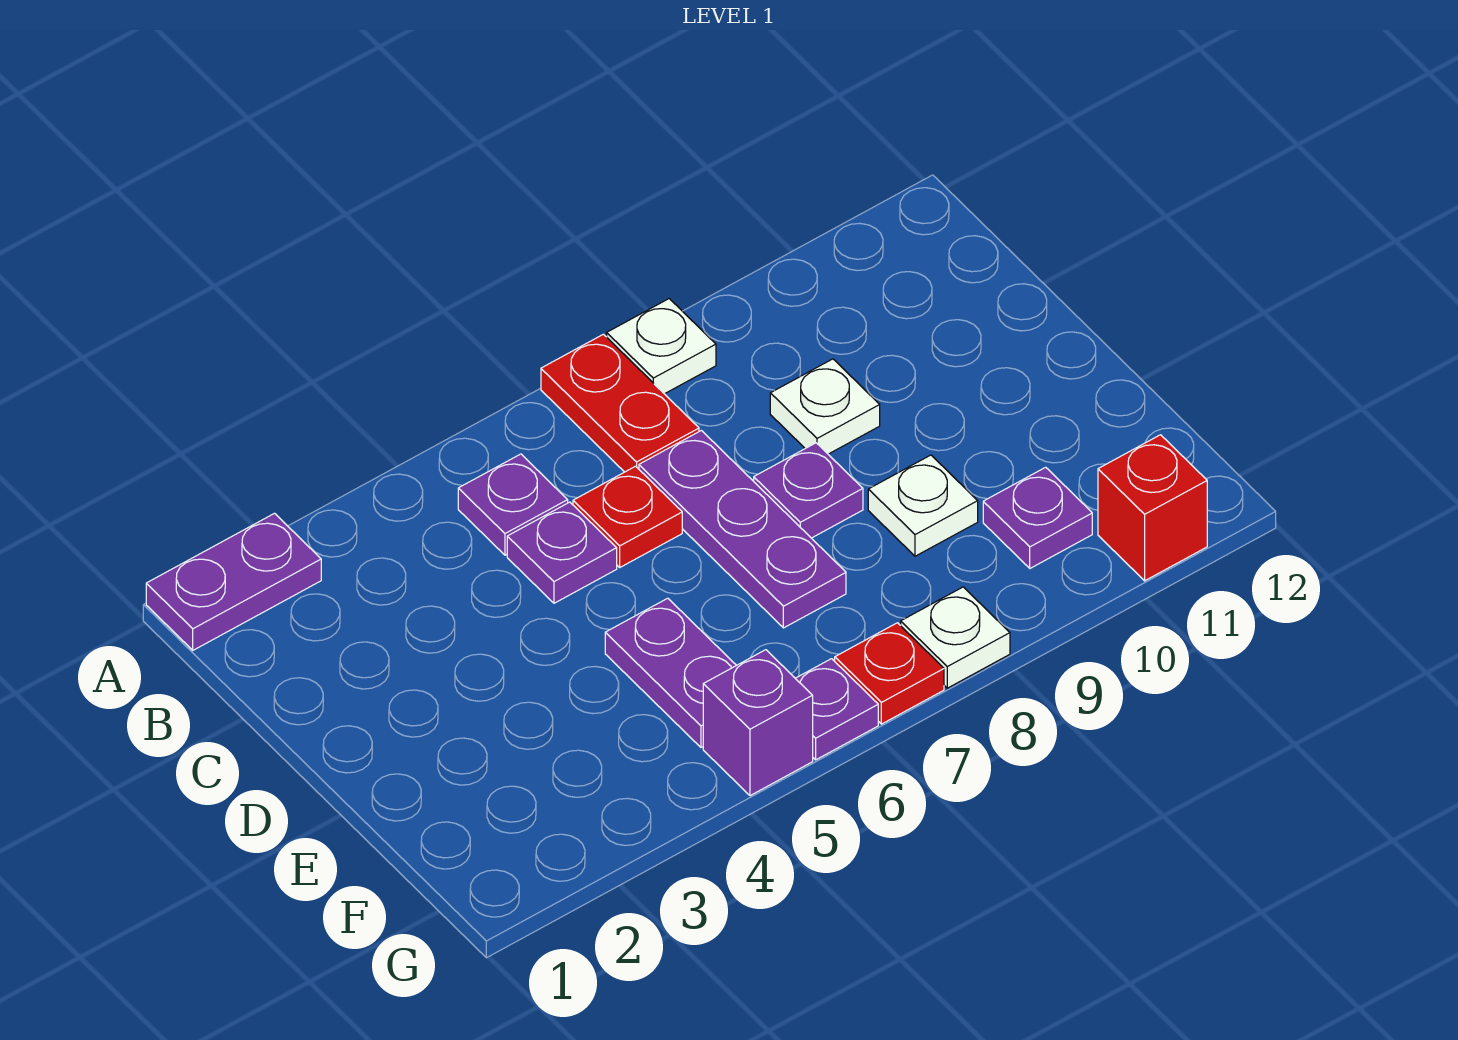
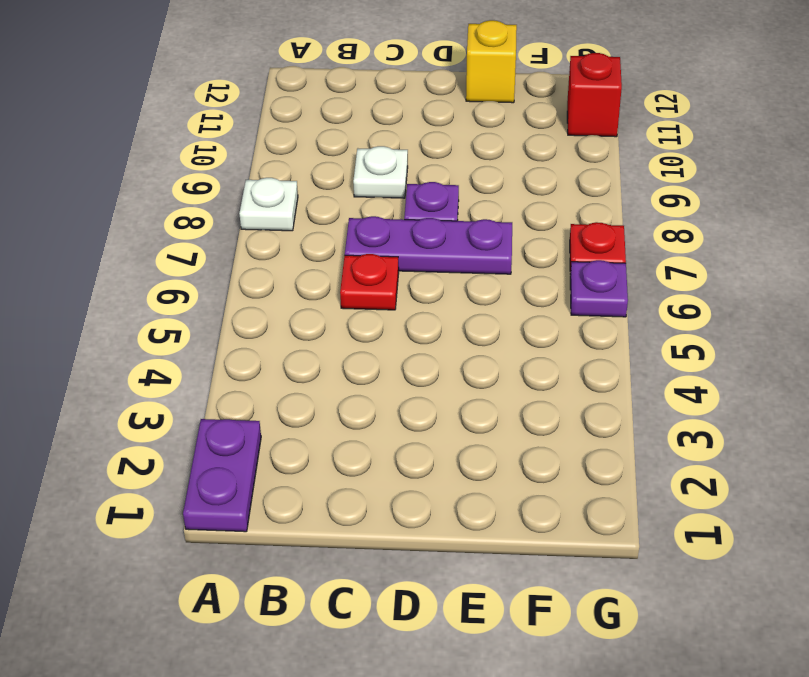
yellow 1x1 brick [466,20,517,103] -> none
none -> red 1x2 plate [541,334,699,472]
none -> purple 1x1 plate [458,454,568,555]
none -> purple 1x1 plate [507,502,617,603]

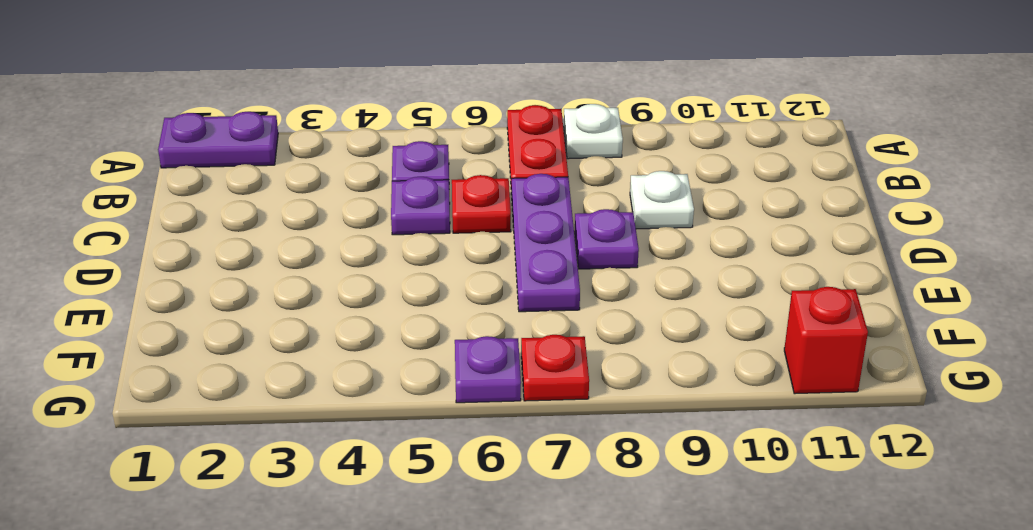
none -> purple 1x2 plate [605,598,736,747]
none -> white 1x1 plate [868,455,978,556]
none -> purple 1x1 plate [983,467,1092,568]

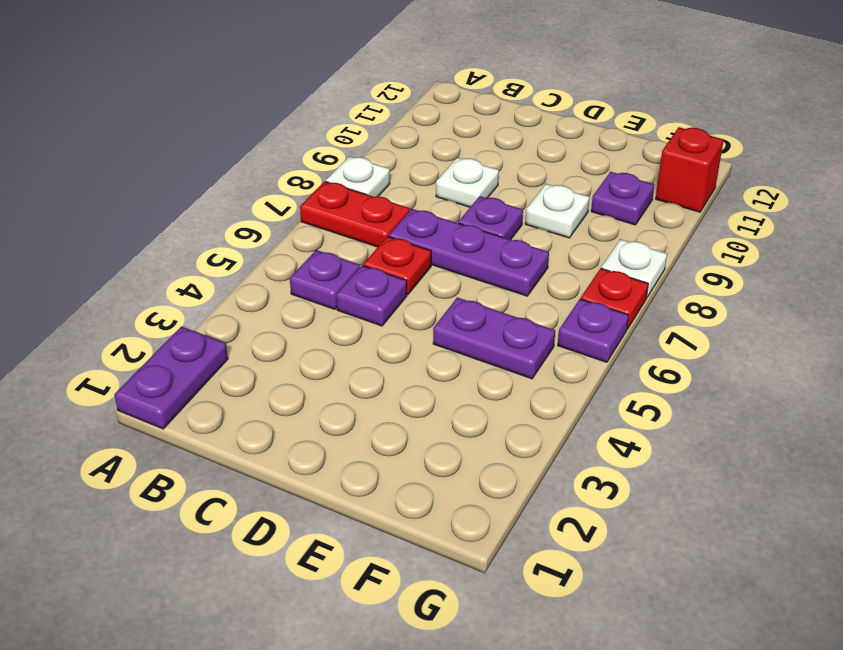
none -> purple 1x1 brick [703,650,813,796]

